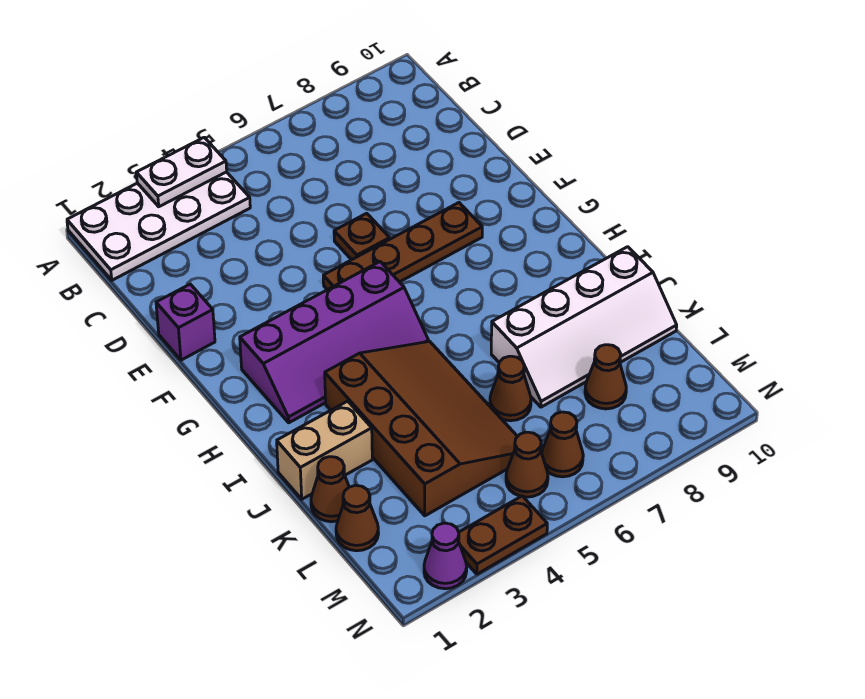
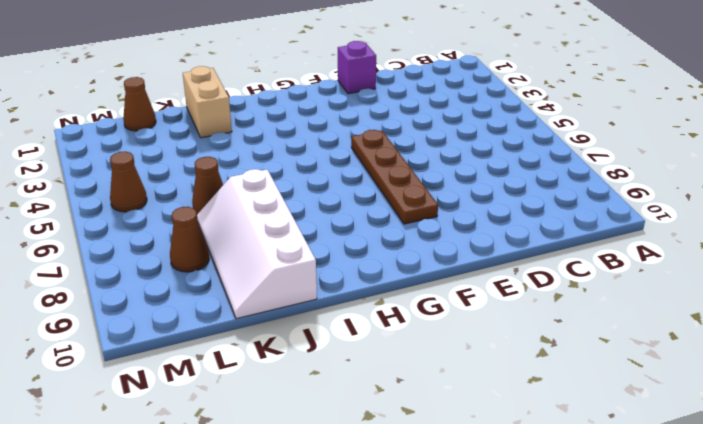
none -> white 2x4 plate [67,172,250,280]
none -> brown 1x1 plate [334,213,390,260]
none -> purple 2x4 slope [240,262,429,423]

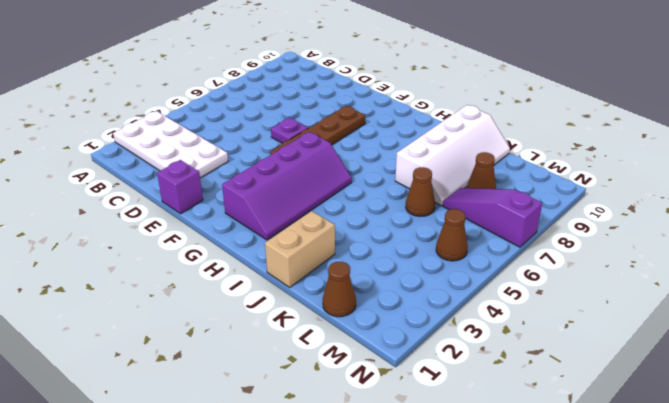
white 2x4 plate [113,111,228,178] -> white 2x4 plate turned to [67,172,250,280]
purple 1x1 plate [271,118,308,143] -> brown 1x1 plate [334,213,390,260]
purple 1x3 slope [443,188,542,247] -> none
none -> brown 3x4 slope [325,341,518,516]
none -> brown 1x1 cone [311,457,349,522]
none -> brown 1x1 cone [542,412,583,477]

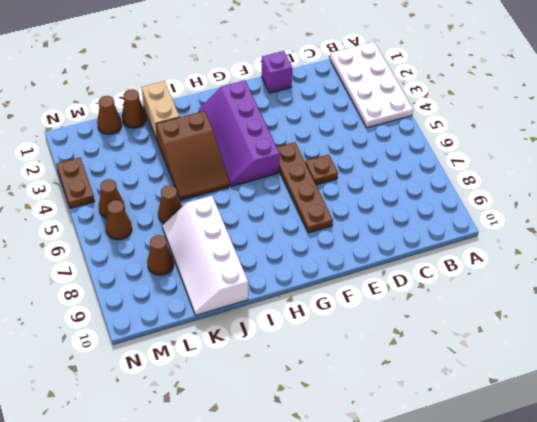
brown 2x3 slope [156,111,230,200] -> brown 3x4 slope [325,341,518,516]
none -> purple 1x1 cone [424,523,467,589]
none -> white 1x2 plate [136,137,227,207]

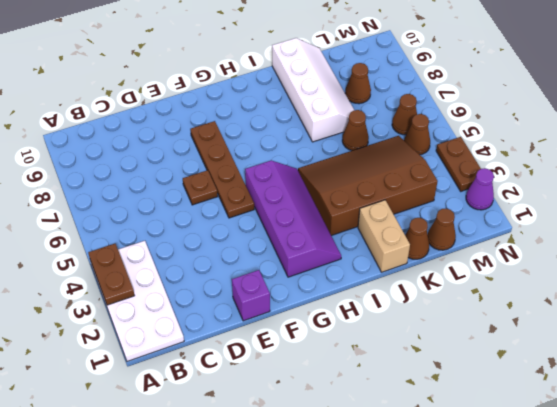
brown 1x2 plate [88,244,135,305] -> white 1x2 plate [136,137,227,207]

